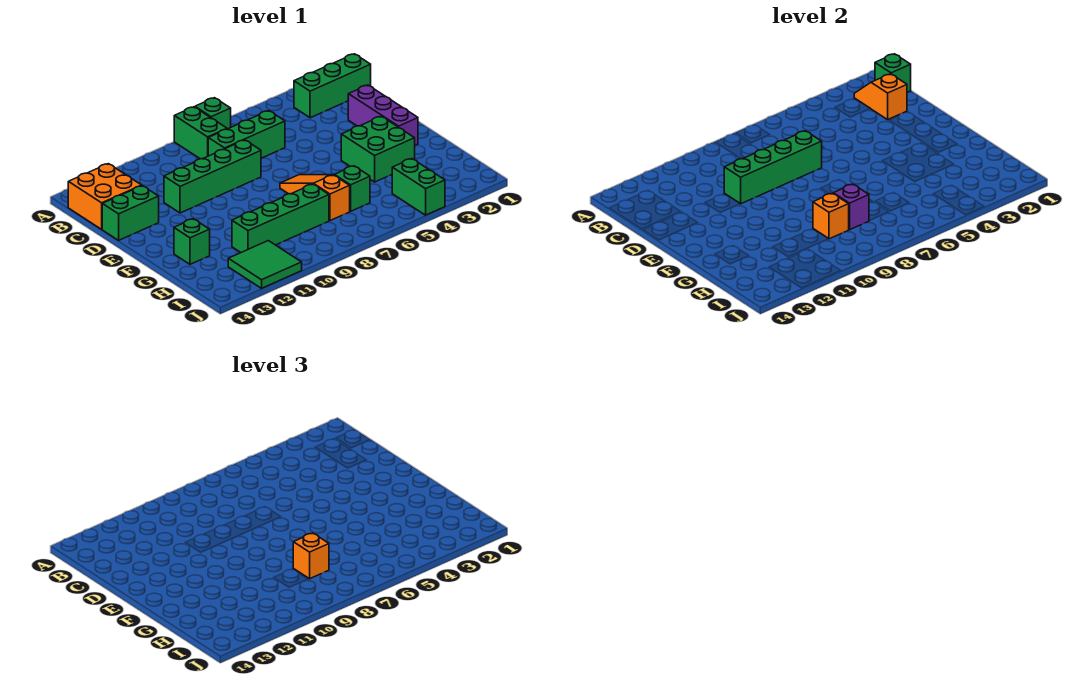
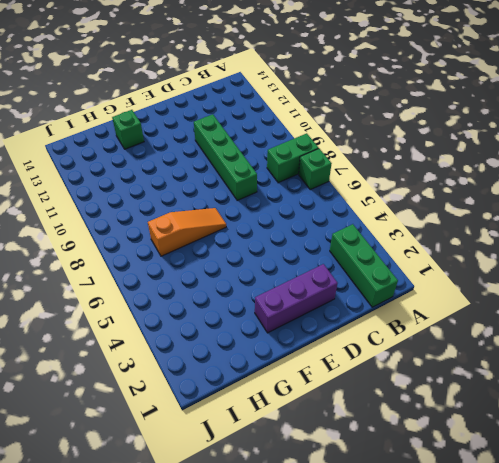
none -> orange 2x2 brick [68,164,142,229]
none -> green 1x3 brick [208,111,285,158]
none -> green 1x2 brick [102,186,159,240]

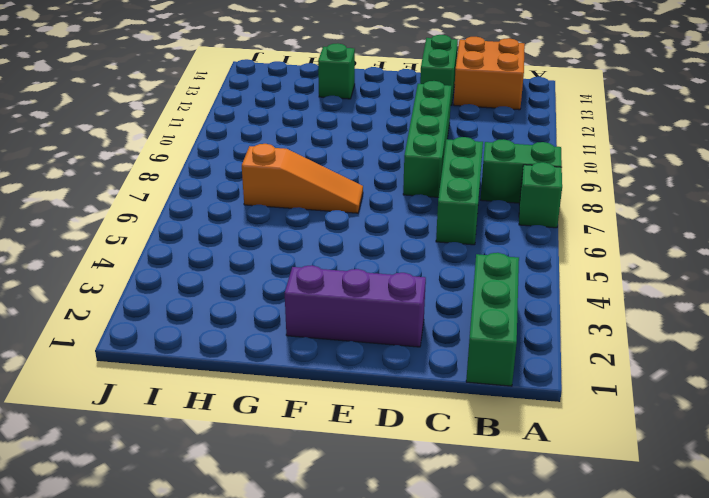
none -> green 2x2 brick [341,116,415,182]
none -> green 1x1 brick [334,166,370,211]
none -> green 1x4 brick [232,184,329,252]

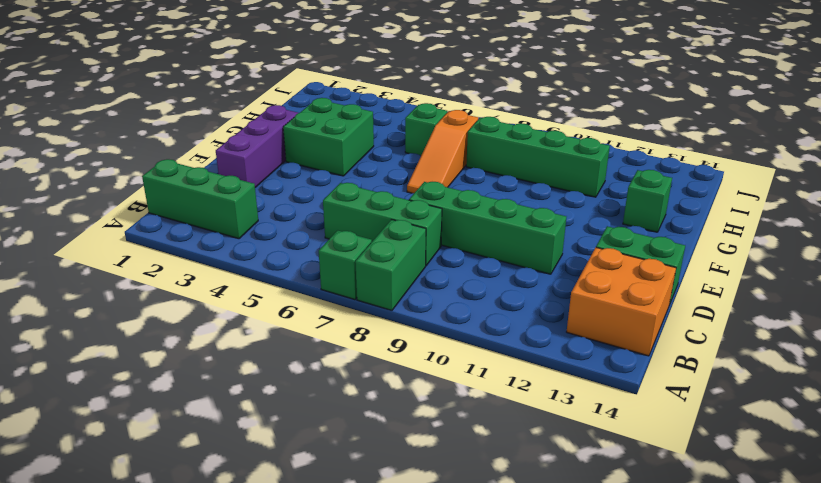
none -> green 1x2 brick [392,159,445,215]
none -> green 2x2 tile [228,241,302,288]
none -> green 1x1 brick [875,54,911,92]

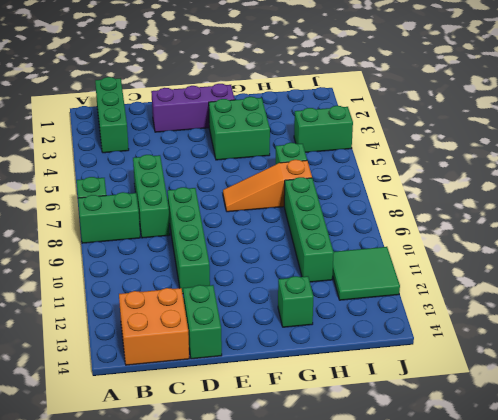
none -> green 1x1 brick [875,54,911,92]
none -> orange 1x2 slope [854,74,907,120]
none -> green 1x4 brick [724,131,822,204]

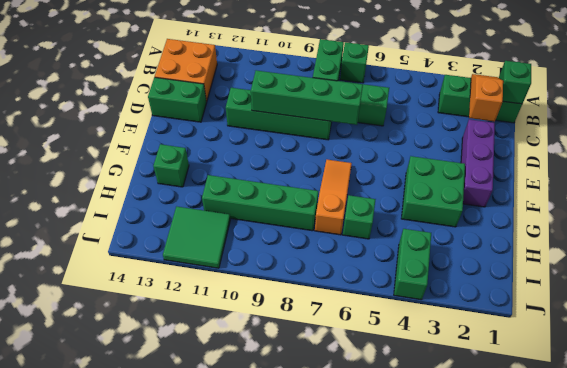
none -> purple 1x1 brick [833,184,869,230]
none -> orange 1x1 brick [813,193,849,239]
none -> orange 1x1 brick [293,533,329,579]

